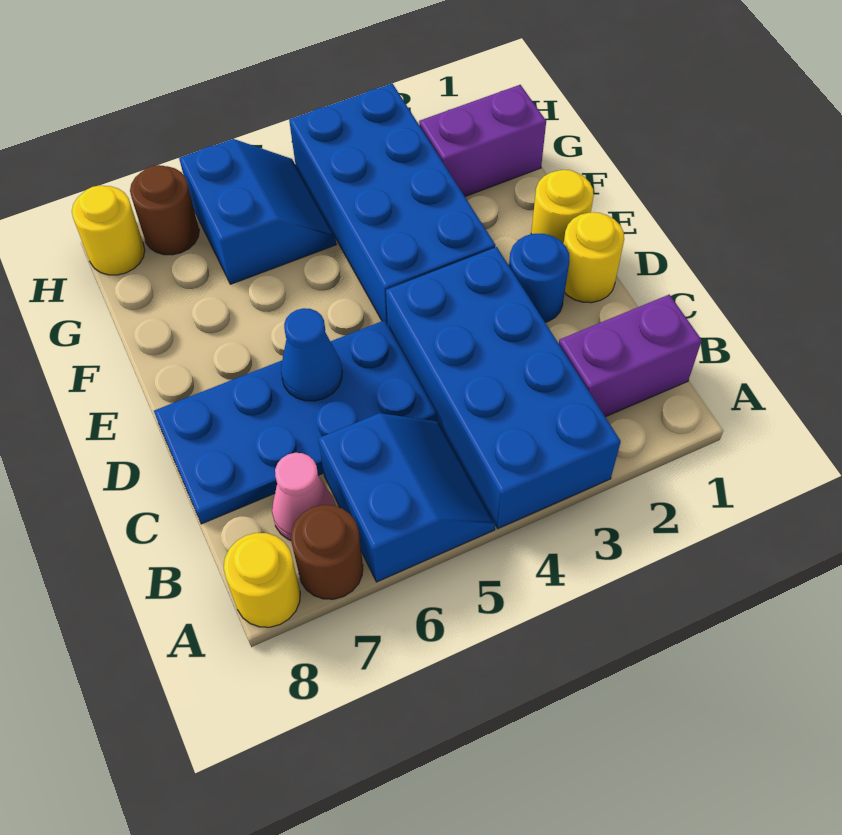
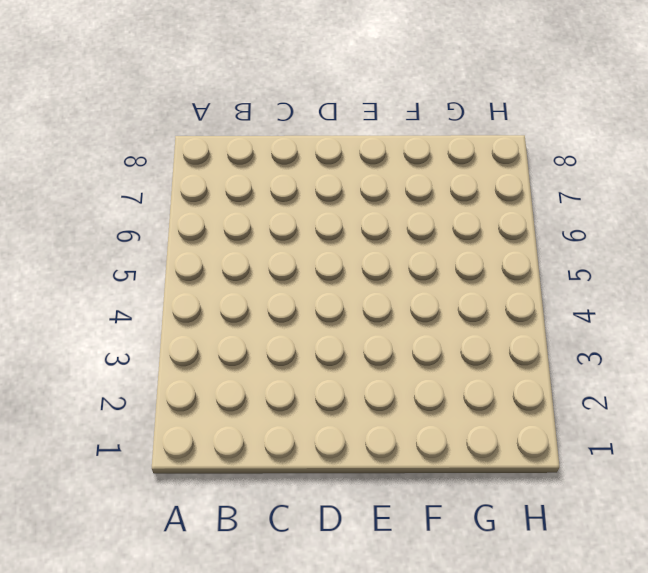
none -> blue 2x4 brick [386,247,621,528]
none -> blue 2x2 slope [318,413,495,582]
none -> brown 1x1 round brick [291,505,363,599]

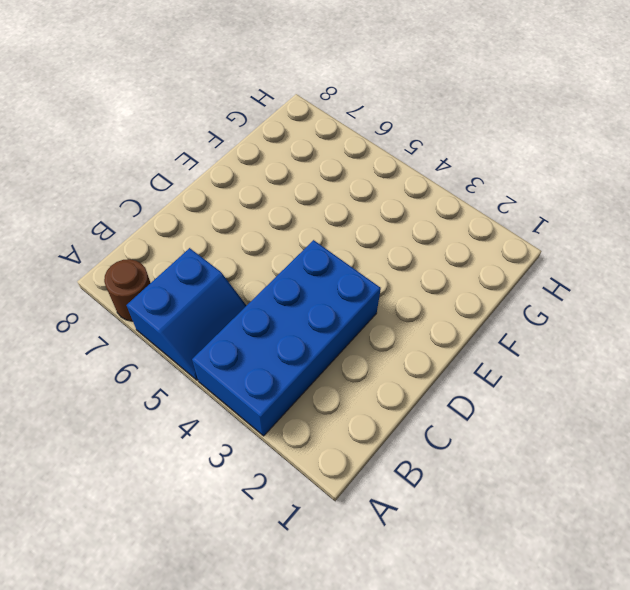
none -> yellow 1x1 round brick [224,533,300,627]
none -> purple 1x2 brick [559,295,702,417]
none -> pink 1x1 cone [272,453,335,540]

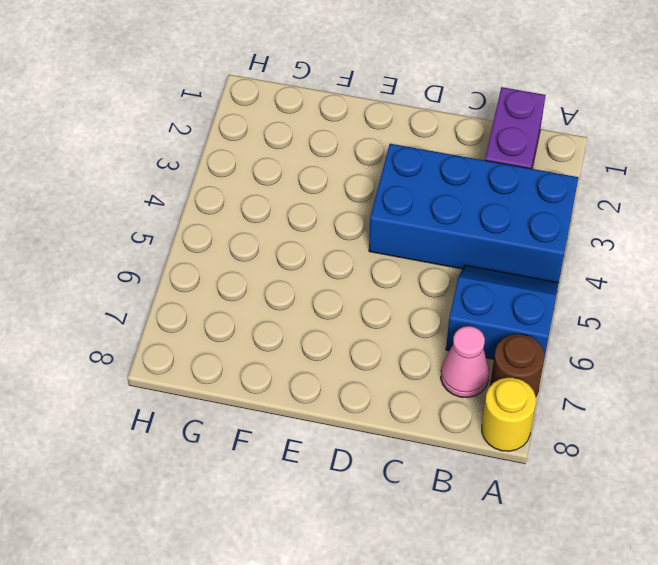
none -> blue 2x4 plate [154,320,437,524]
none -> yellow 1x1 round brick [563,212,624,303]
none -> blue 1x1 round brick [509,234,570,322]

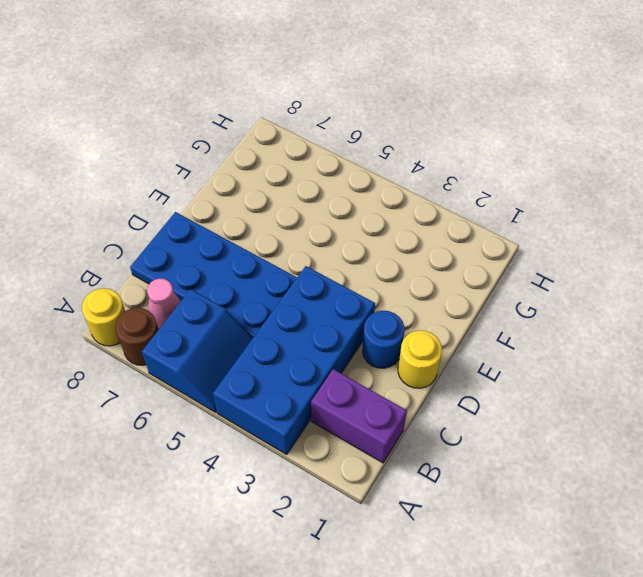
none -> yellow 1x1 round brick [531,170,594,243]
none -> blue 2x4 brick [289,84,495,325]
none -> purple 1x2 brick [419,85,546,196]

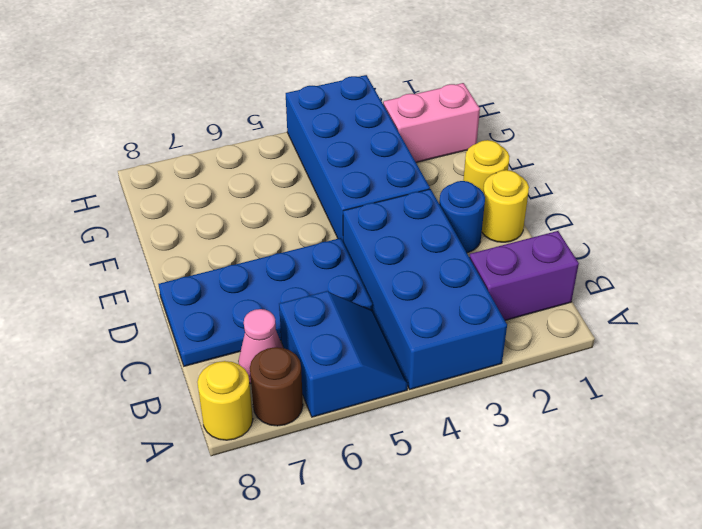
pink 1x2 brick [383,83,480,162] -> purple 1x2 brick [419,85,546,196]
none -> blue 2x2 slope [179,139,336,284]
none -> brown 1x1 round brick [130,165,199,255]
none -> yellow 1x1 round brick [72,186,145,275]

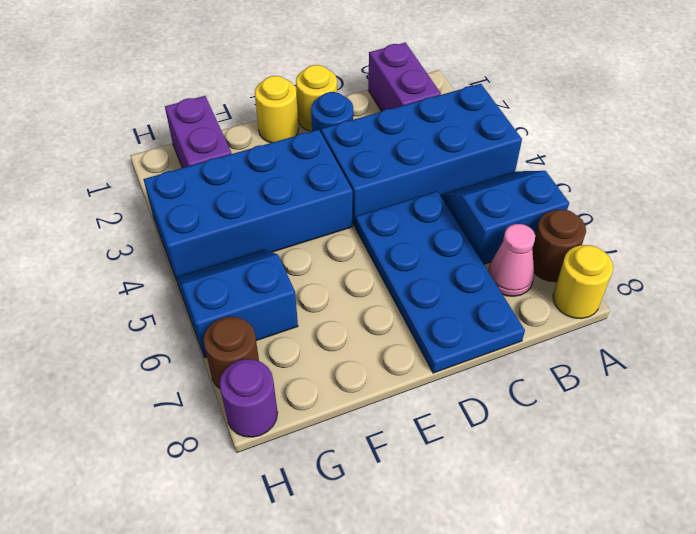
purple 1x1 round brick [220,359,278,437] -> yellow 1x1 round brick [72,186,145,275]
none -> blue 1x1 cone [281,308,342,401]

